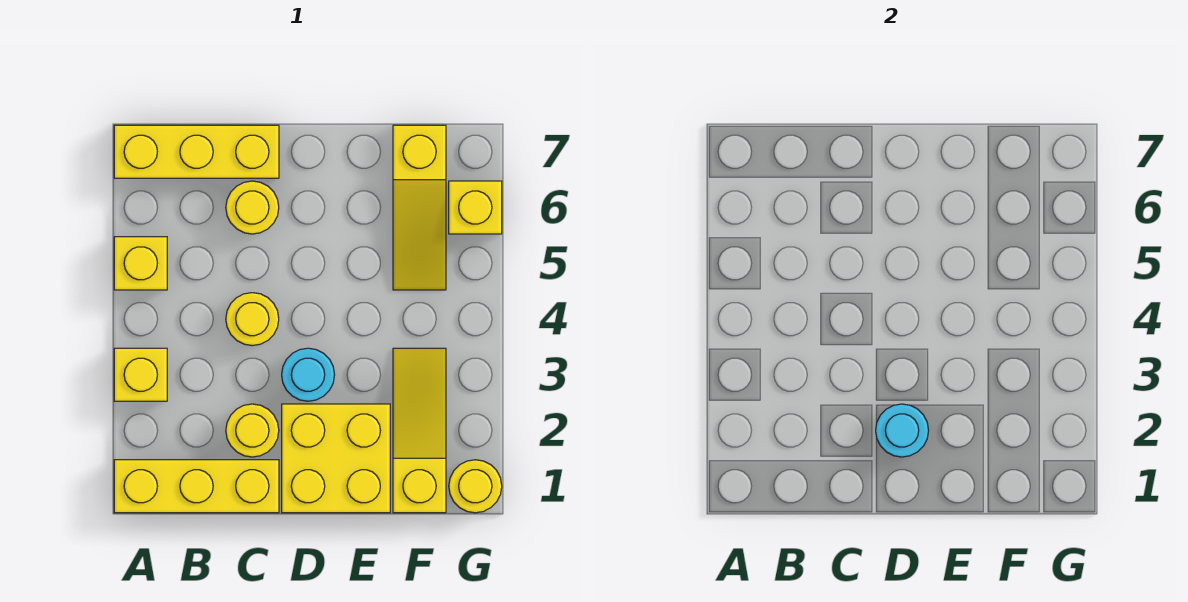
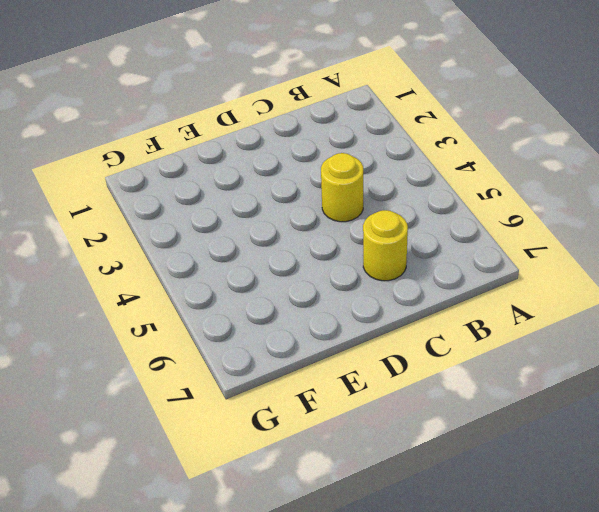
none -> yellow 1x3 brick [114,460,279,513]
none -> yellow 1x1 brick [114,348,167,401]
none -> yellow 1x1 brick [114,237,167,290]

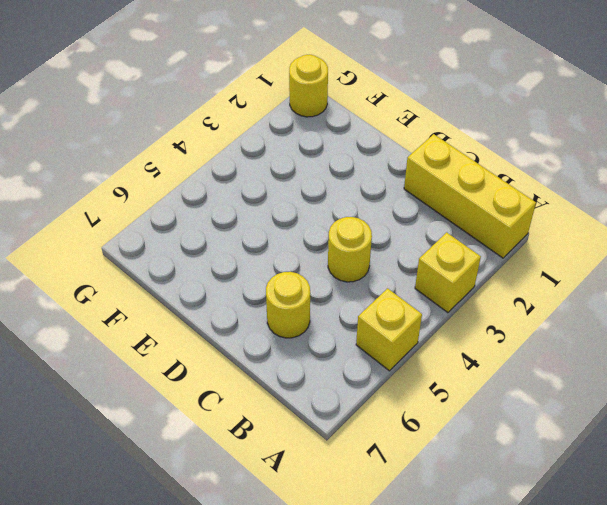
none -> yellow 1x3 brick [114,125,279,178]
none -> yellow 1x1 round brick [226,404,279,457]
none -> yellow 2x2 brick [282,404,390,513]

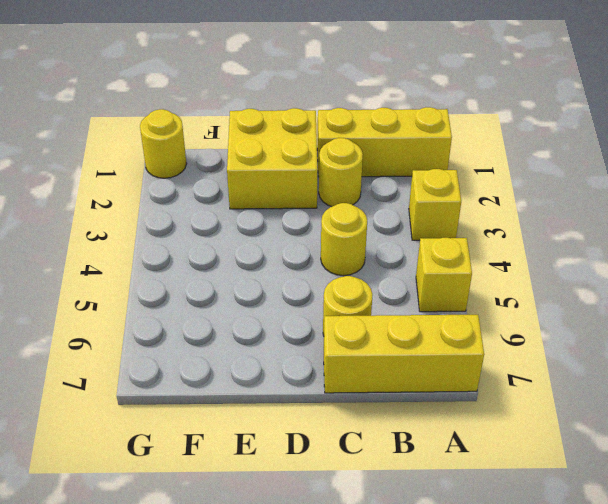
none -> cyan 1x1 round brick [282,348,335,401]
none -> yellow 1x3 slope [393,348,446,513]
none -> yellow 1x3 slope [393,125,446,290]

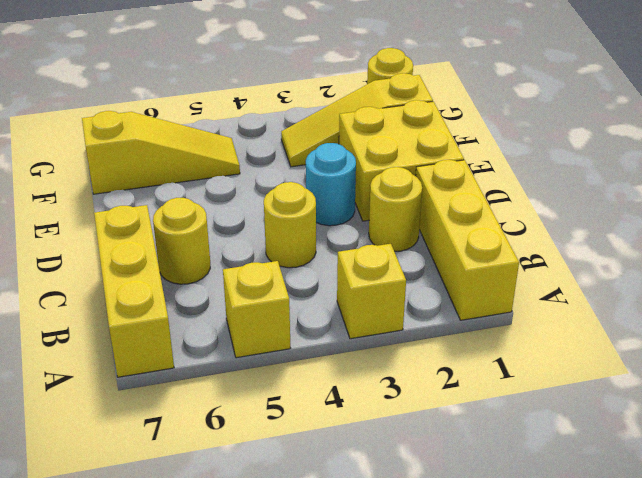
none -> yellow 1x1 brick [449,181,502,234]
none -> cyan 1x1 round brick [876,404,929,457]

